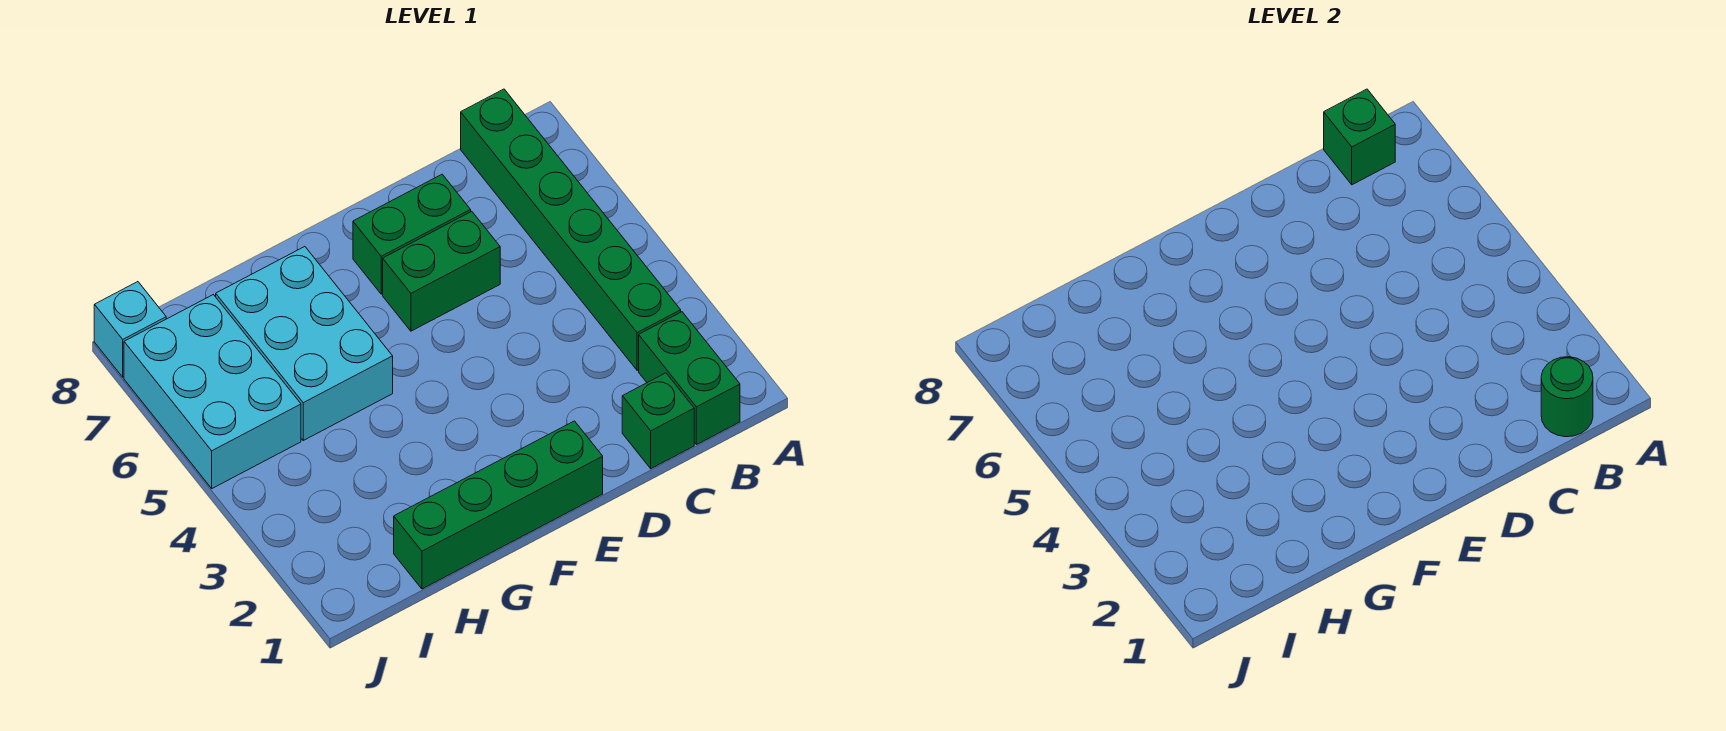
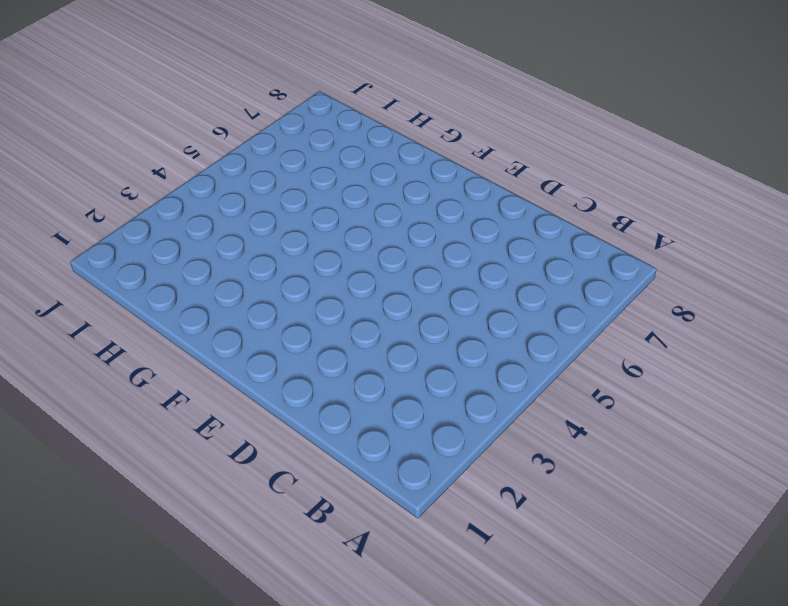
none -> green 1x2 brick [639,312,740,445]
none -> green 1x6 brick [461,89,681,370]

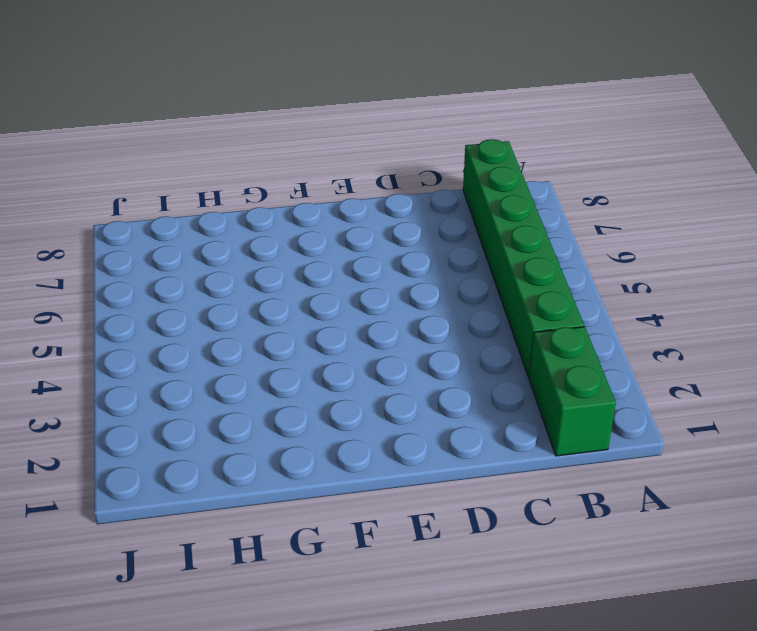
none -> green 1x1 brick [622,373,694,469]
none -> green 1x2 brick [383,211,500,331]

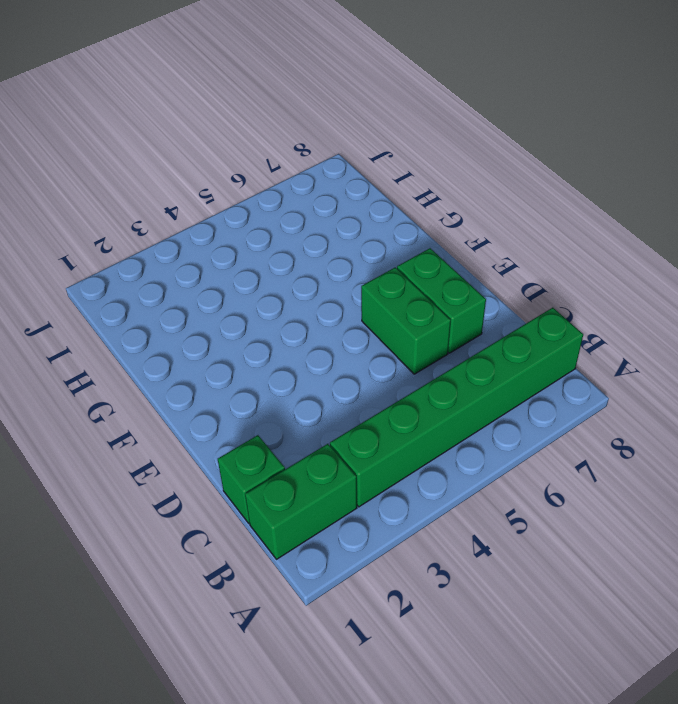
none -> green 1x4 brick [394,421,603,589]
none -> cyan 2x3 brick [216,247,393,440]

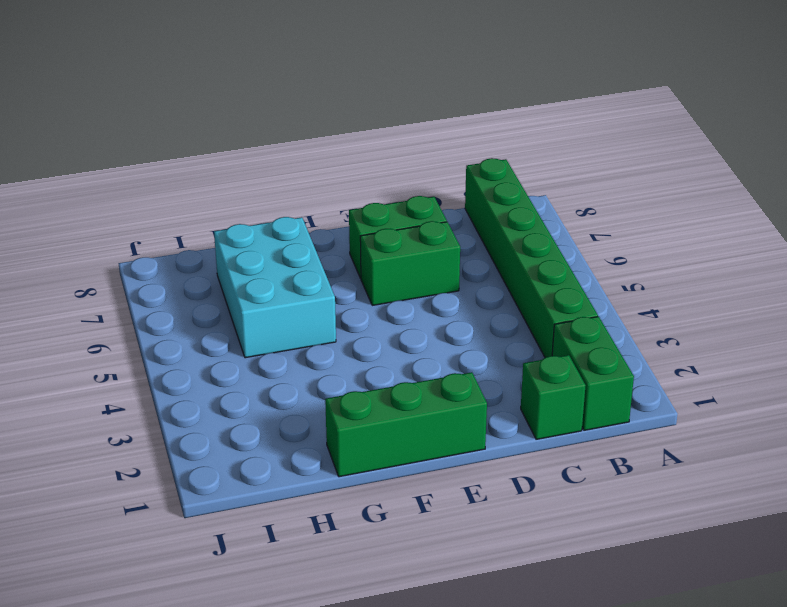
green 1x3 brick [325,372,487,477] -> green 1x4 brick [394,421,603,589]
none -> cyan 2x3 brick [124,295,301,488]
none -> cyan 1x1 brick [94,282,166,377]

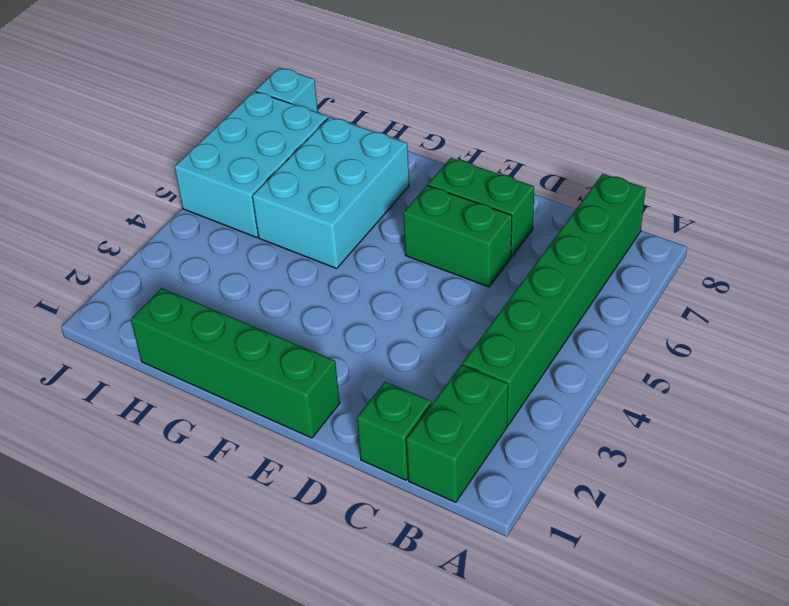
none -> green 1x1 round brick [1541,357,1593,437]
none -> green 1x1 brick [1324,89,1395,185]

